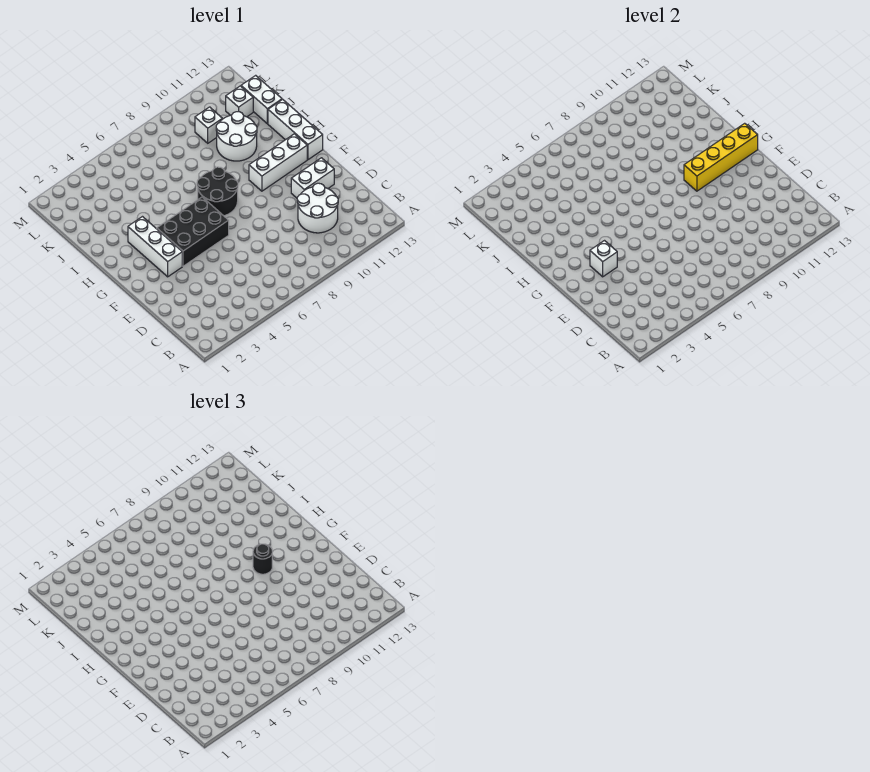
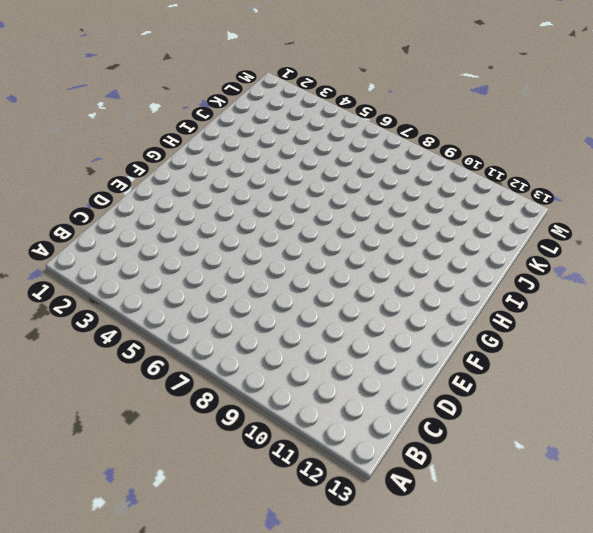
none -> white 2x2 round brick [297,183,338,233]
none -> white 1x2 brick [291,158,334,198]
none -> white 1x3 brick [128,217,182,277]

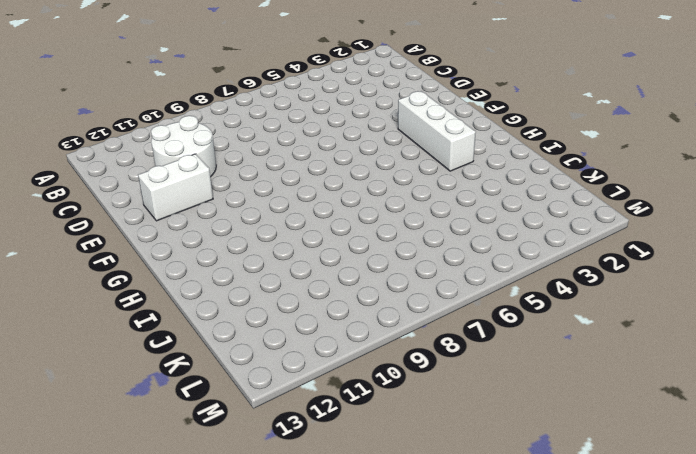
none -> black 2x3 brick [157,197,229,266]
none -> black 2x2 round brick [197,167,238,216]
none -> white 1x3 brick [249,134,307,191]

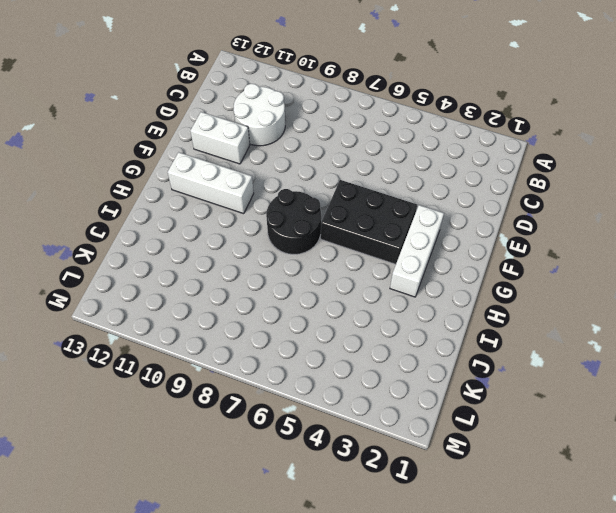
none -> white 1x3 brick [268,99,323,160]
none -> white 2x2 round brick [216,112,257,161]
none -> white 1x2 brick [241,75,282,124]

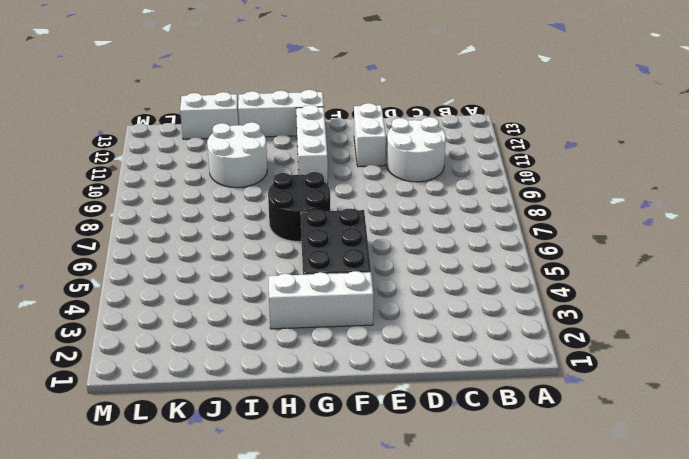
none -> white 1x1 brick [195,107,222,143]
none -> white 1x1 brick [226,86,253,117]
none -> white 1x1 brick [590,241,617,277]

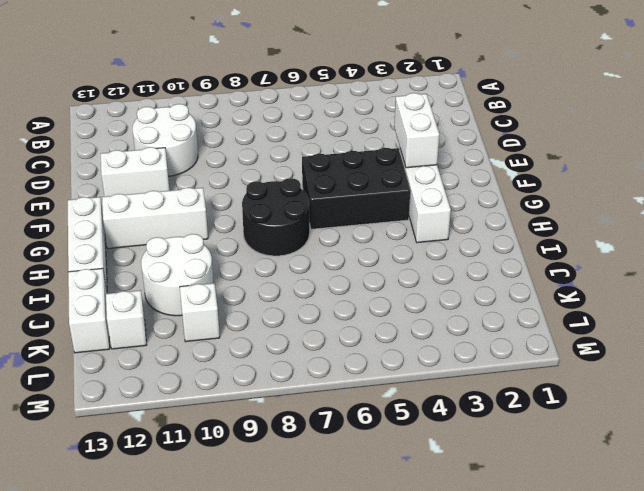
white 1x2 brick [394,93,439,168] -> white 1x1 brick [590,241,617,277]
none -> yellow 1x4 brick [684,123,758,191]
none -> black 1x1 round brick [253,544,272,574]

